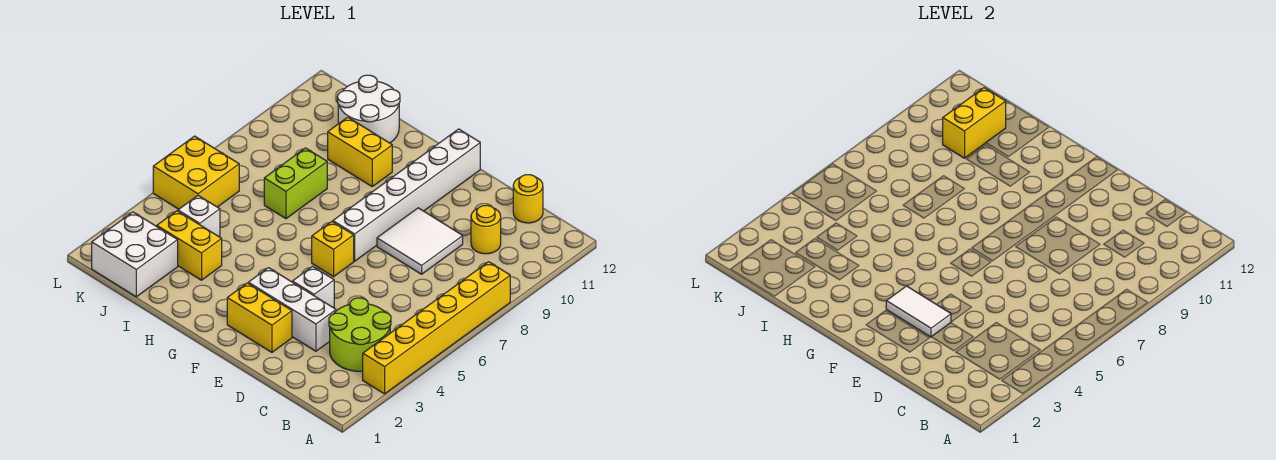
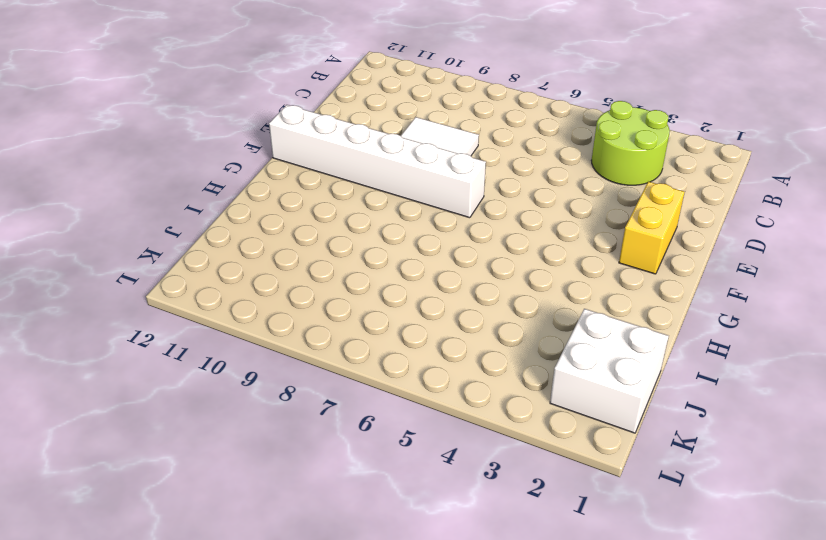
none -> yellow 1x6 brick [363,262,510,394]
none -> yellow 1x1 round brick [471,205,501,254]
none -> yellow 1x1 round brick [513,175,543,223]

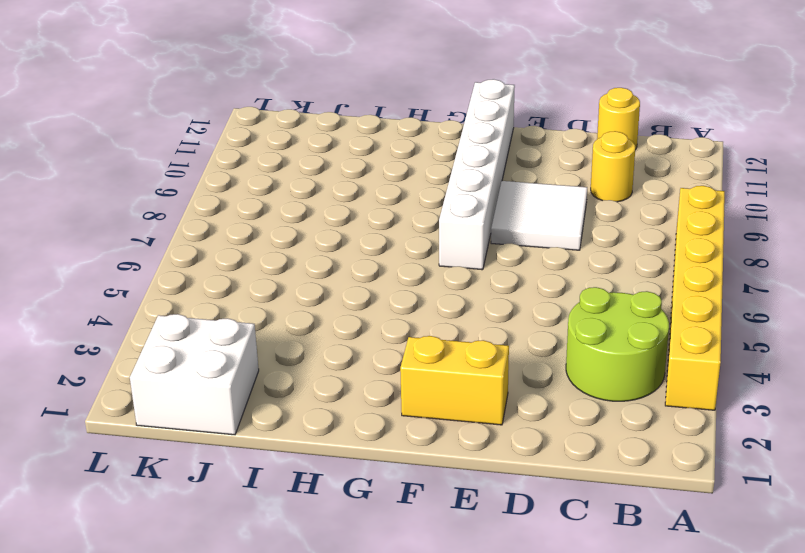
none -> white 1x3 brick [248,268,336,351]
none -> white 1x1 brick [292,267,334,308]
none -> yellow 1x1 brick [312,222,354,277]

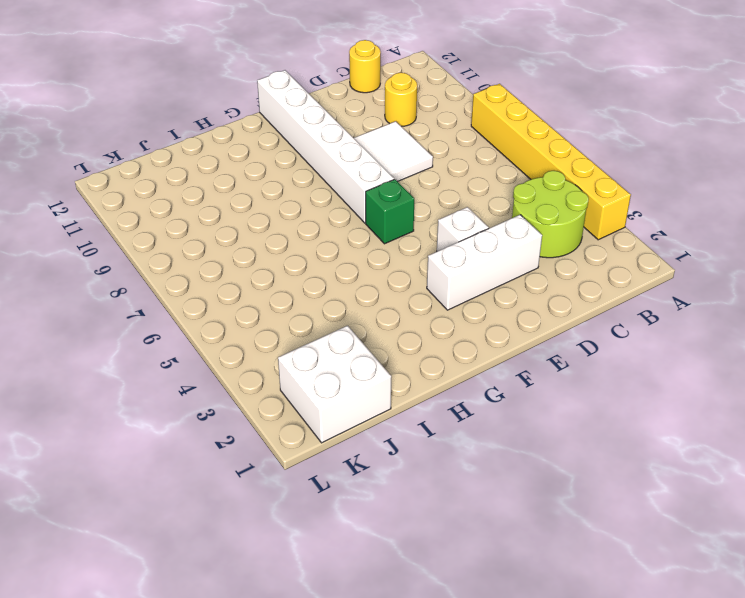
green 1x1 brick [366,179,414,244] -> yellow 1x1 brick [312,222,354,277]
none -> yellow 1x2 brick [227,283,292,352]
none -> yellow 1x2 brick [328,117,392,186]
none -> yellow 1x2 brick [157,211,222,280]

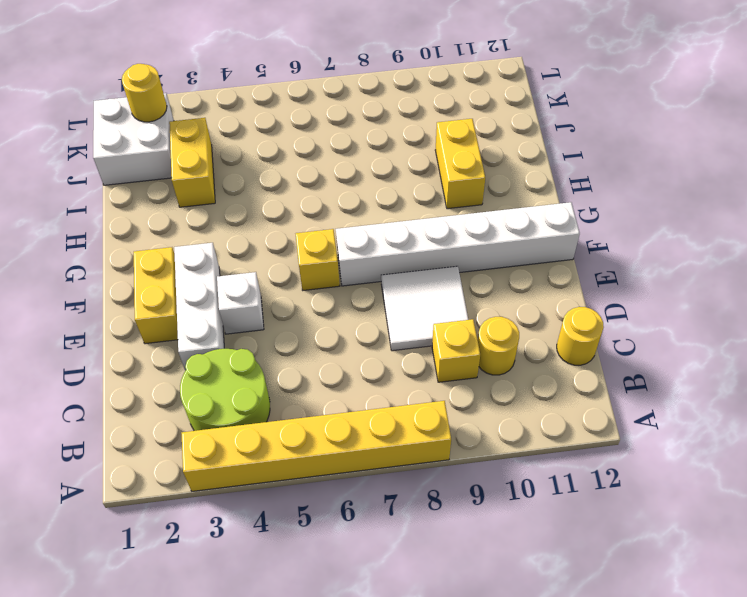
yellow 1x1 brick [432,319,480,382] -> none
yellow 1x1 round brick [122,64,167,122] -> none
none -> lime 1x2 brick [264,148,327,219]
none -> white 2x2 round brick [338,75,400,143]
none -> white 1x1 brick [178,196,220,236]

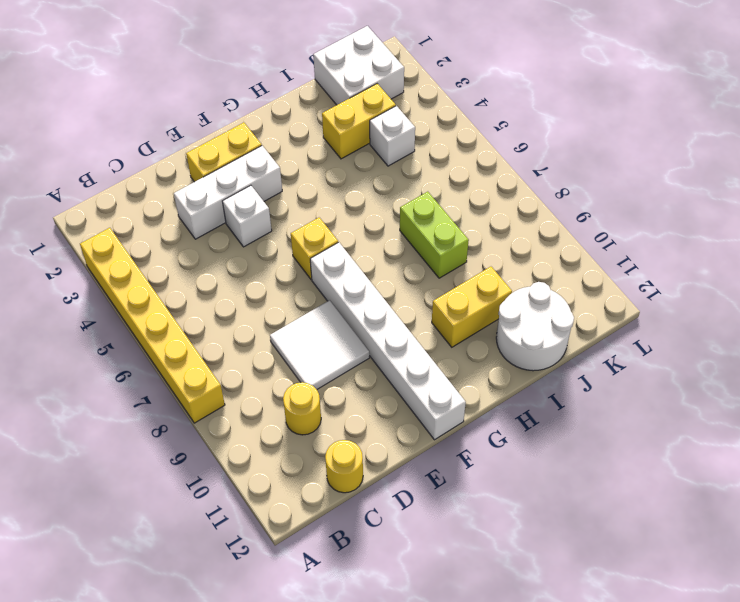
none -> lime 2x2 round brick [329,298,391,371]
none -> yellow 2x2 brick [153,136,239,209]
none -> white 1x2 tile [886,286,951,337]

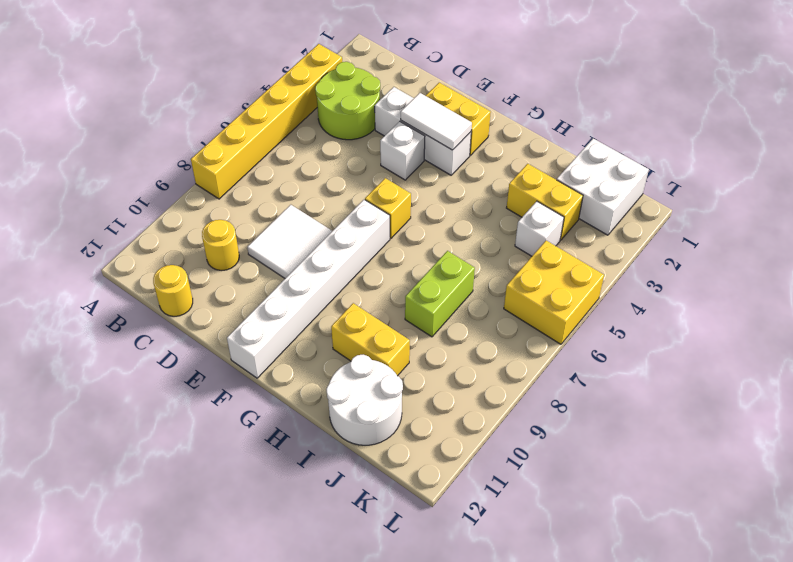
none -> yellow 1x2 brick [943,88,1006,158]

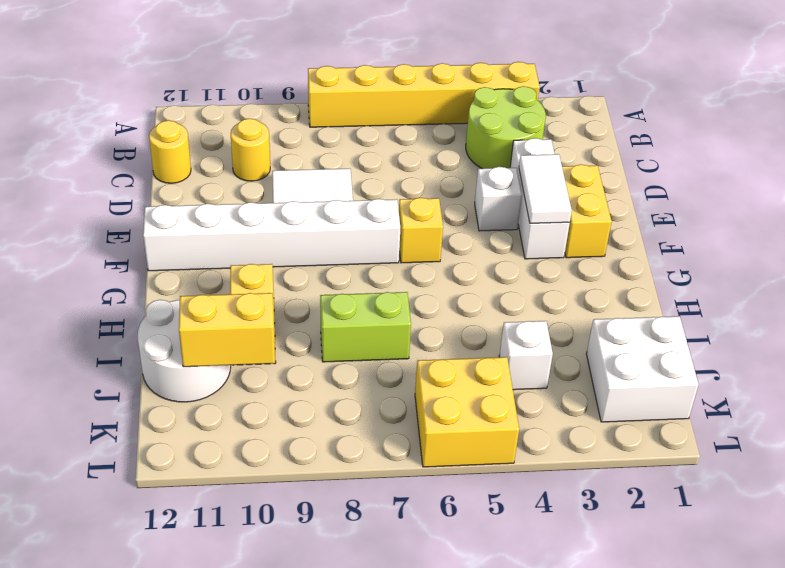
none -> yellow 1x2 brick [157,211,222,280]

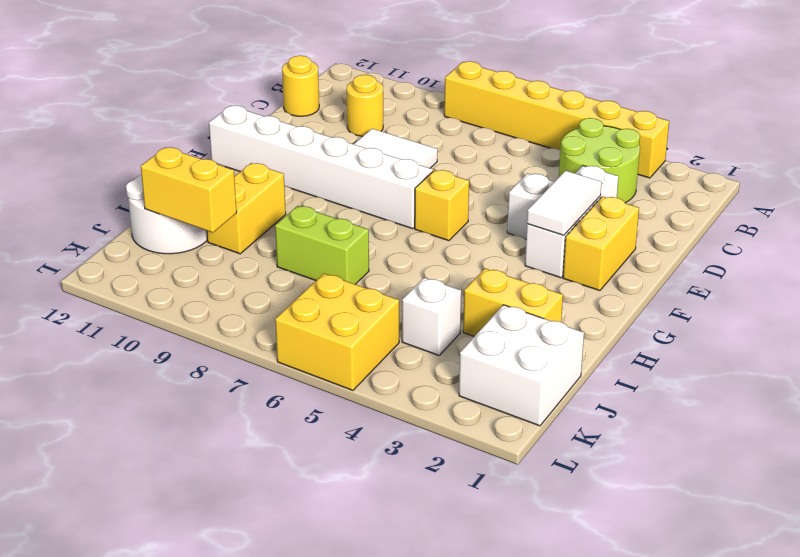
yellow 1x2 brick [463,268,563,336] -> yellow 1x2 brick turned to [157,211,222,280]

